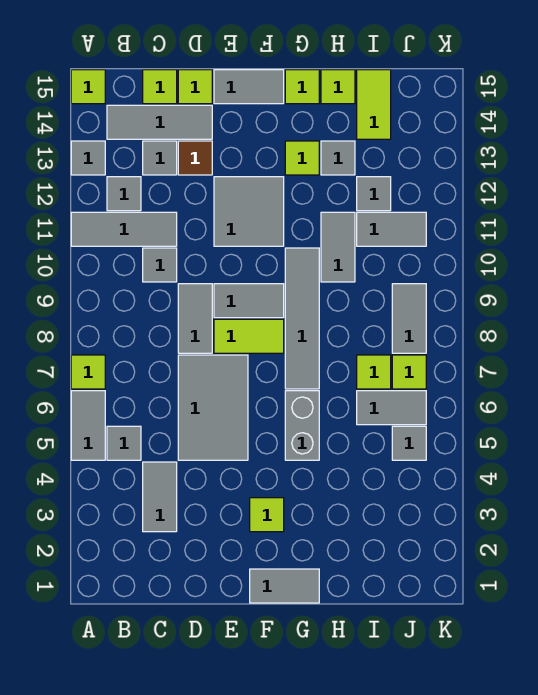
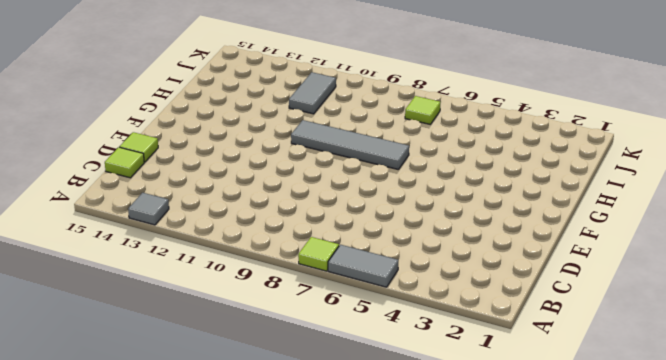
none -> grey 1x3 tile [71,212,177,246]
none -> lime 1x1 tile [71,70,105,104]
none -> grey 1x1 tile [107,426,141,460]
none -> grey 1x1 tile [107,177,141,211]

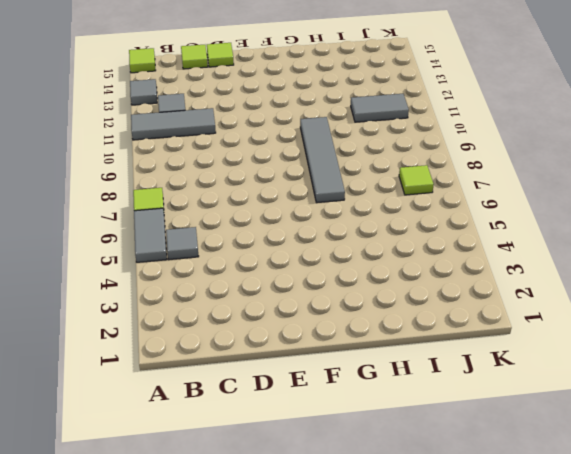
none -> grey 1x3 tile [107,105,212,139]
none -> grey 1x2 tile [143,462,177,532]
none -> grey 1x1 tile [143,248,177,282]
none -> grey 1x1 tile [143,141,177,175]

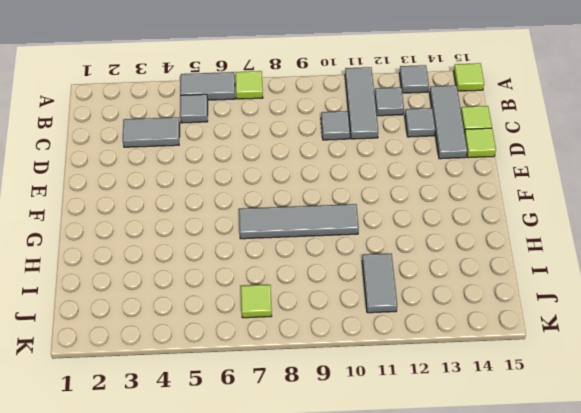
none -> grey 2x3 tile [178,355,248,460]
none -> grey 1x2 tile [178,284,212,353]
none -> brown 1x1 tile [178,141,212,175]
none -> lime 1x2 tile [214,319,284,353]

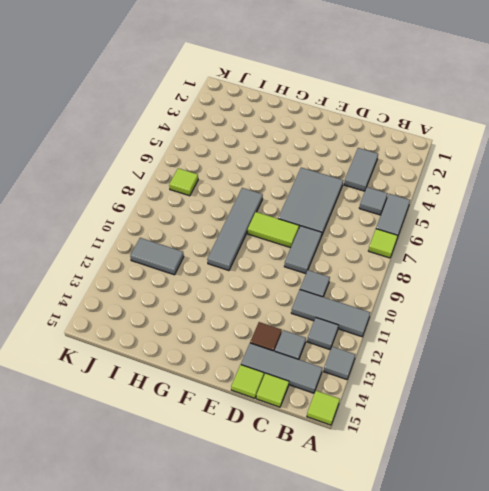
none -> grey 1x2 tile [214,284,284,318]
none -> grey 2x2 tile [214,177,284,246]
none -> grey 1x2 tile [214,70,284,104]
none -> grey 1x2 tile [250,569,319,603]

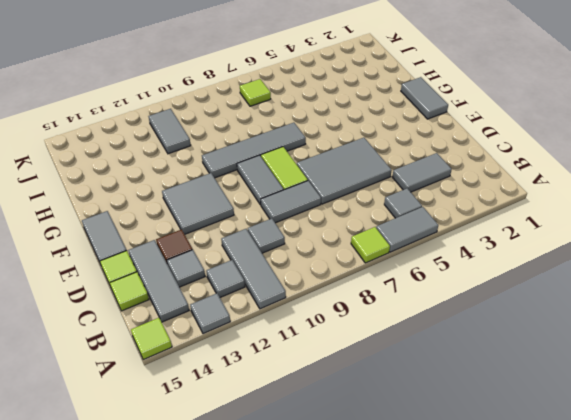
none -> lime 1x1 tile [250,498,284,532]
none -> grey 1x2 brick [285,391,319,460]
none -> lime 1x1 tile [285,141,319,175]
none -> lime 1x1 tile [285,70,319,104]

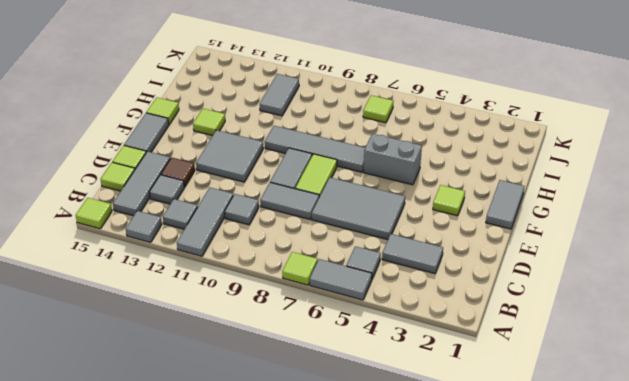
none -> grey 1x2 tile [321,212,355,282]
none -> grey 1x1 tile [321,141,355,175]
none -> lime 1x1 tile [321,70,355,104]
none -> grey 1x2 tile [357,391,426,425]

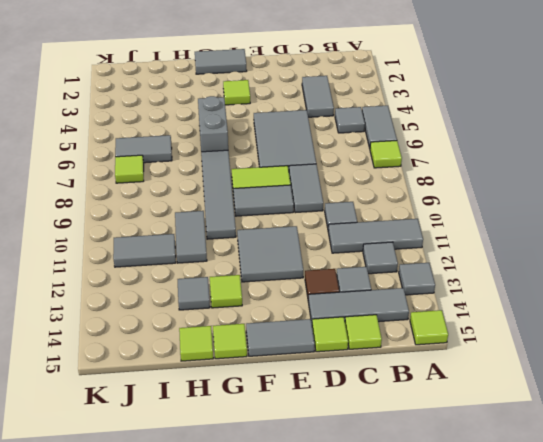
none -> lime 1x1 tile [357,355,391,389]
none -> grey 1x1 tile [357,177,391,211]
none -> lime 1x2 tile [357,70,391,139]
none -> grey 1x1 tile [392,426,426,460]

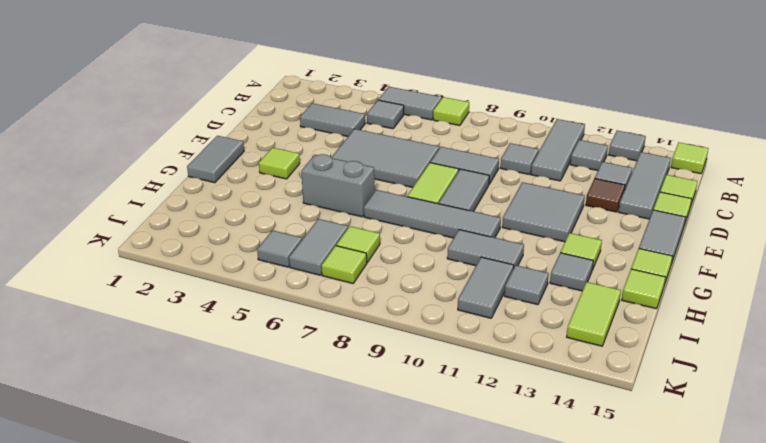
lime 1x2 tile [567,282,621,346] -> lime 1x2 tile turned to [357,70,391,139]
none -> grey 1x2 tile [392,284,426,353]

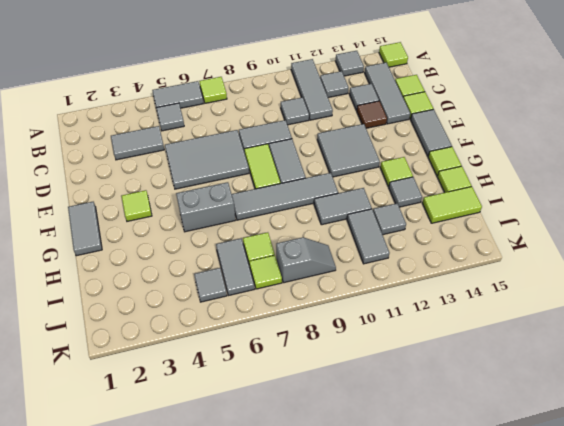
grey 1x2 slope [276,237,336,283] -> grey 1x2 tile [392,284,426,353]

